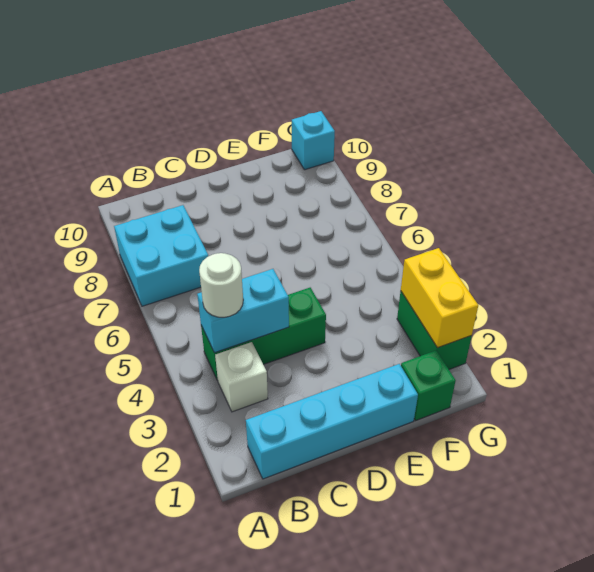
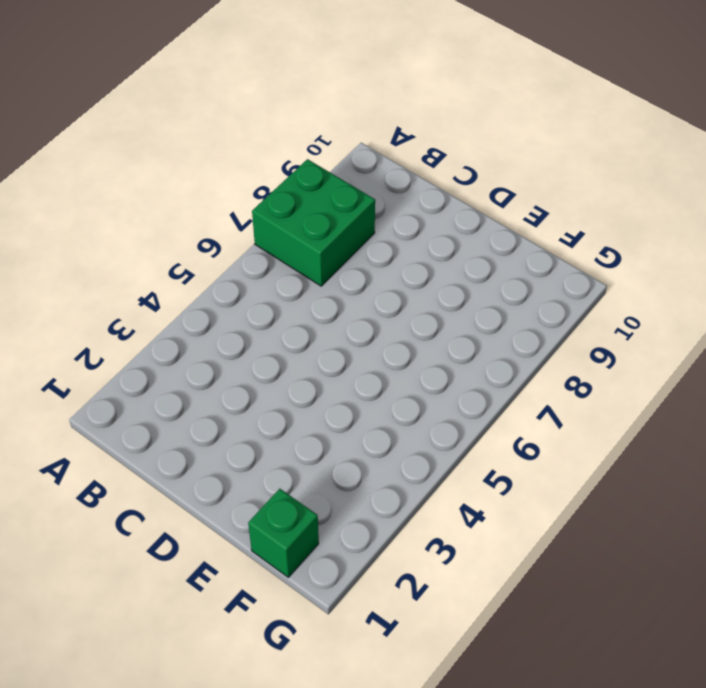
green 2x2 brick [252,159,375,286] -> cyan 2x2 brick [114,205,208,306]
none -> cyan 1x4 brick [246,364,418,479]
none -> white 1x1 brick [215,342,268,412]

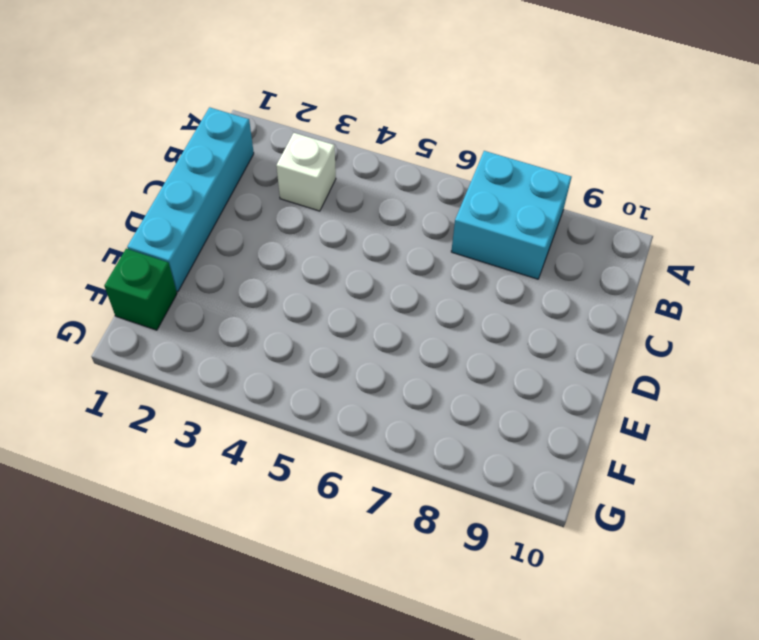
none -> green 1x3 brick [201,287,326,380]
none -> green 1x2 brick [397,291,472,369]

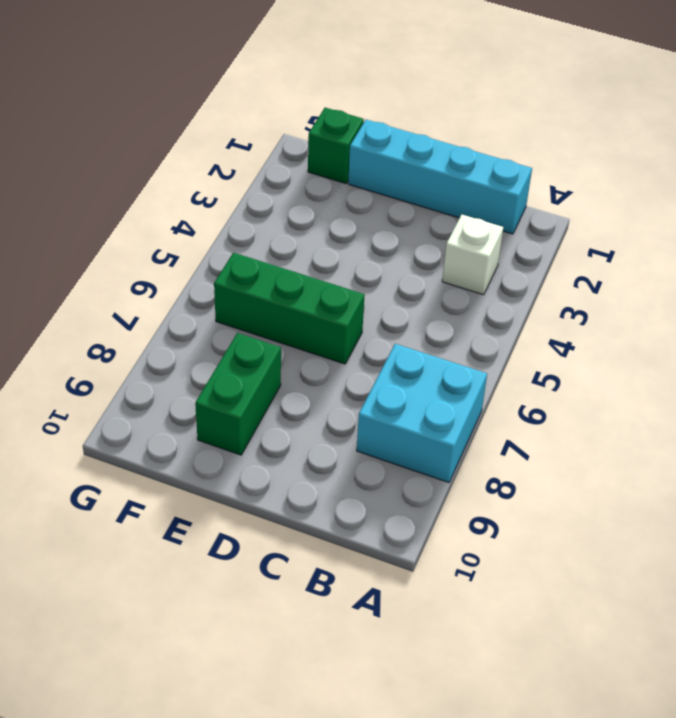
green 1x3 brick [214,253,365,364] -> green 1x3 brick moved to [201,287,326,380]
green 1x2 brick [195,333,281,455] -> green 1x2 brick moved to [397,291,472,369]
none -> cyan 1x1 brick [292,111,335,170]
none -> cyan 1x2 brick [197,269,289,353]

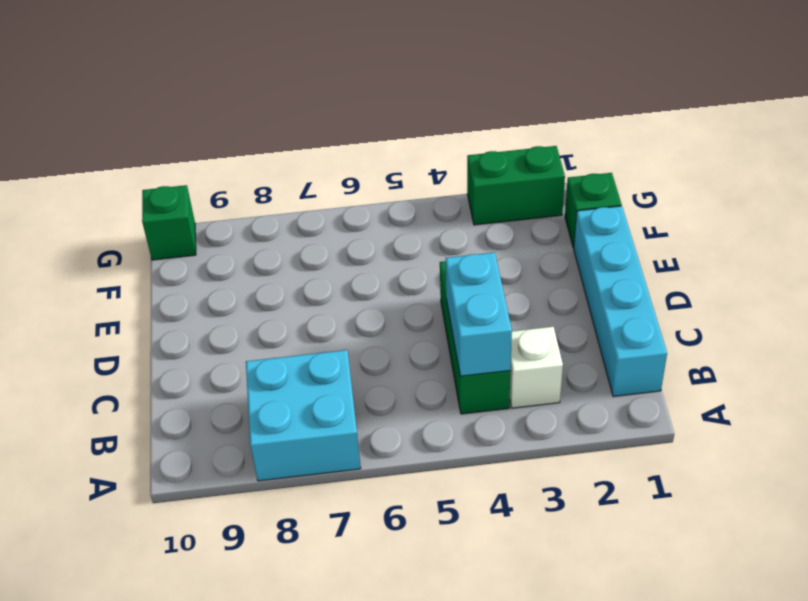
green 1x1 brick [142,185,196,260] -> cyan 1x1 brick [292,111,335,170]
none -> yellow 1x2 brick [401,248,478,348]
none -> white 1x1 round brick [199,253,243,317]

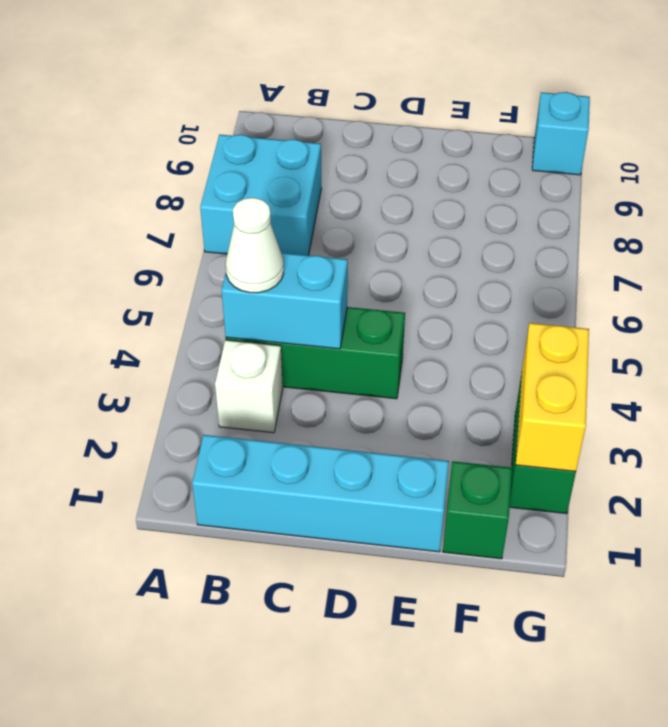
white 1x1 cone [226,198,284,293] -> white 1x1 round brick [199,253,243,317]

